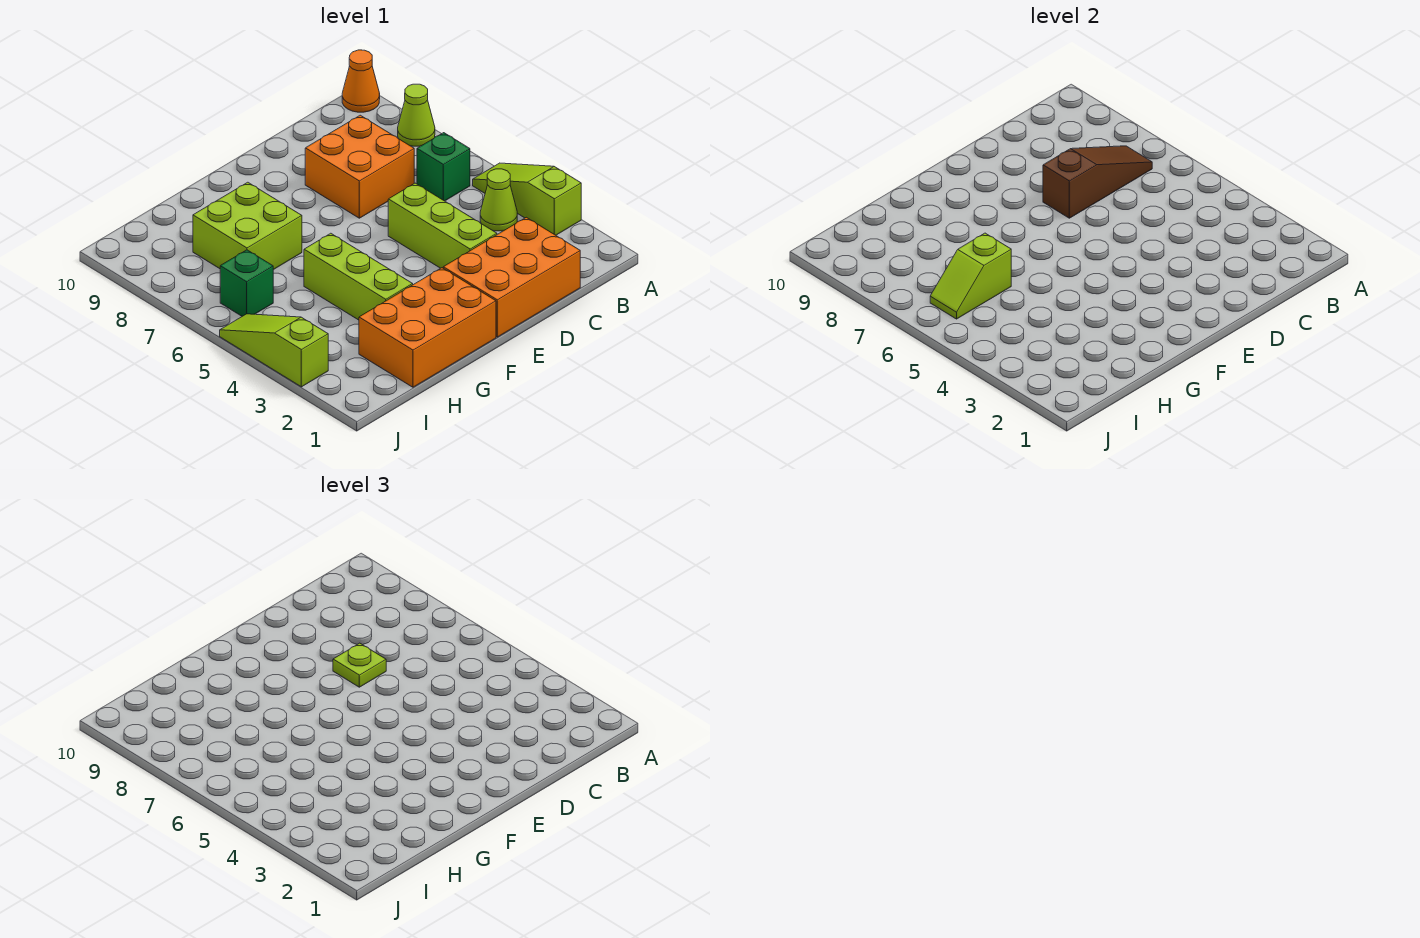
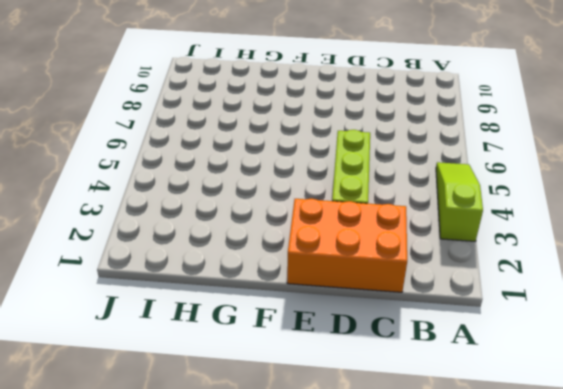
none -> lime 1x1 cone [398,84,435,146]
none -> orange 1x1 cone [342,50,380,112]
none -> lime 1x1 cone [480,169,517,231]

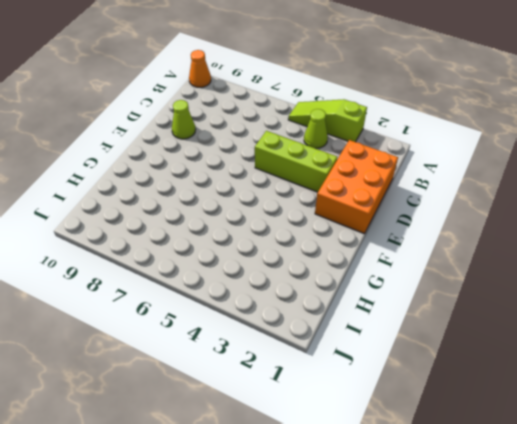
lime 1x1 cone [172,100,196,139] -> lime 1x1 cone moved to [398,84,435,146]
none -> green 1x1 brick [417,133,470,201]
none -> orange 2x2 brick [305,115,414,218]
none -> orange 2x3 brick [359,268,496,387]

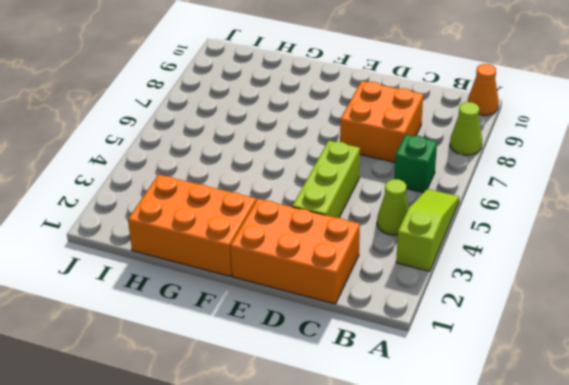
none -> lime 1x3 brick [304,233,413,320]
none -> lime 2x2 brick [193,182,302,270]
none -> green 1x1 brick [220,250,273,316]

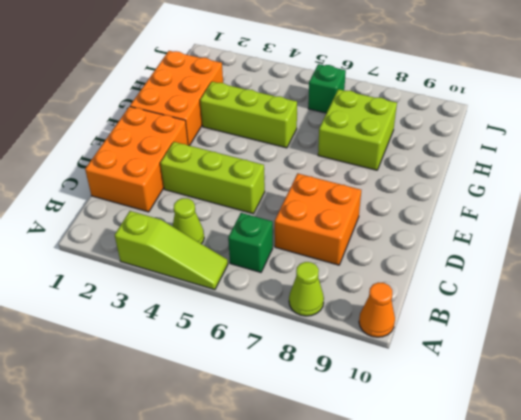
none -> lime 1x3 slope [220,314,328,387]
none -> brown 1x3 slope [1043,146,1152,218]
none -> lime 1x2 slope [930,233,1011,319]

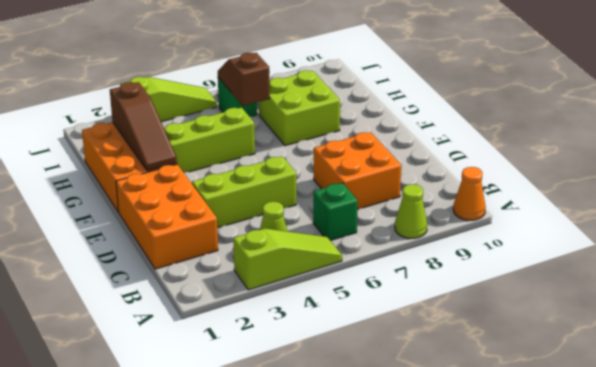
brown 1x3 slope [110,82,177,171] -> brown 1x3 slope moved to [1043,146,1152,218]
brown 1x2 slope [218,53,270,106] -> lime 1x2 slope [930,233,1011,319]
none -> lime 1x1 plate [333,643,386,687]

